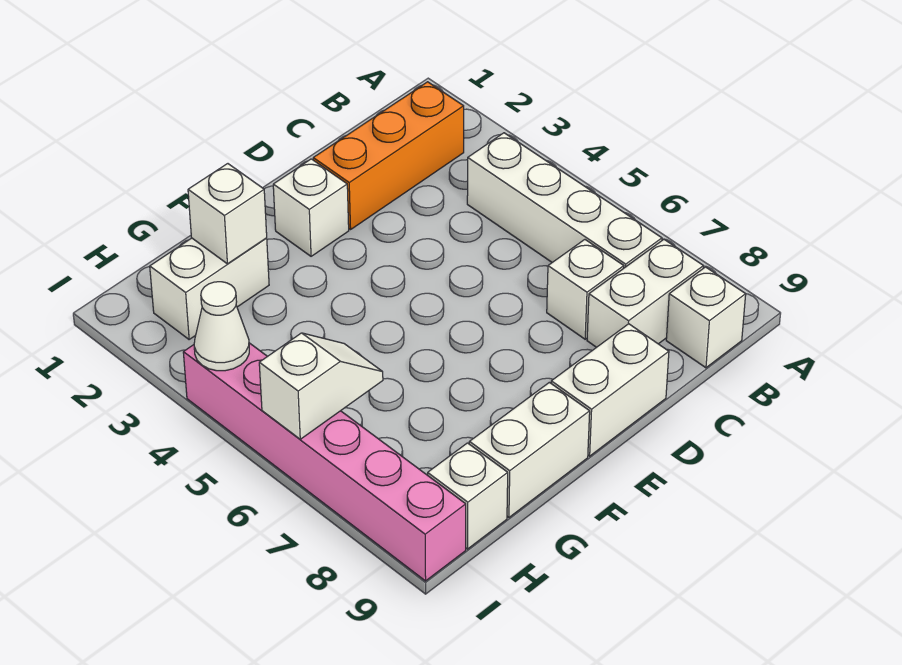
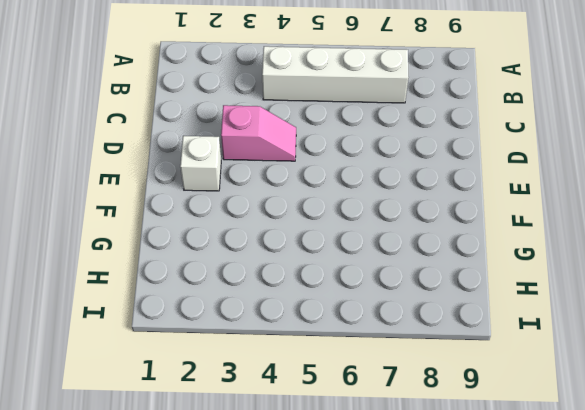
pink 1x2 slope [221,105,296,161] -> none
none -> orange 1x3 brick [313,82,464,230]
none -> white 1x2 brick [587,239,703,347]
none -> white 1x1 brick [666,267,746,368]

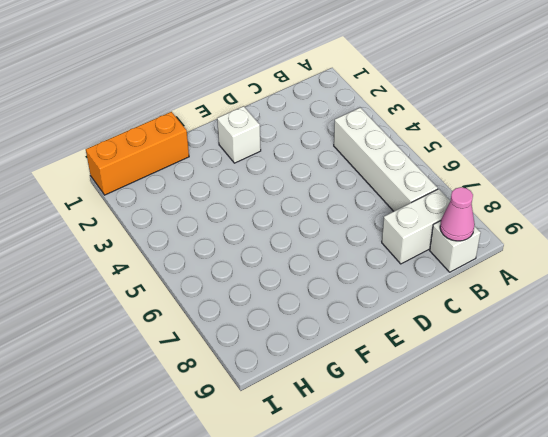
pink 1x1 cone [440,187,475,241] -> none
orange 1x3 brick [86,112,189,195] -> orange 1x3 brick moved to [313,82,464,230]
none -> white 1x1 brick [547,240,624,339]
none -> white 1x2 brick [551,324,669,456]
none -> white 1x2 brick [469,382,590,517]

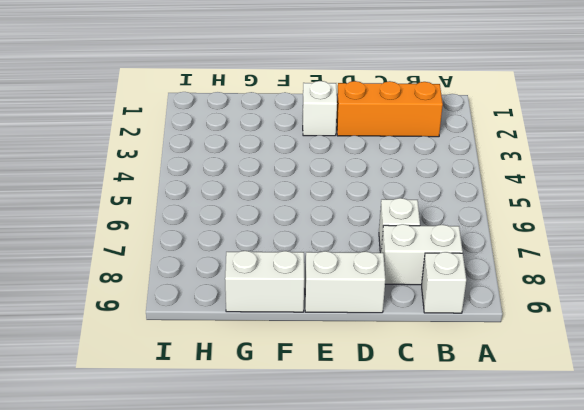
none -> white 1x4 brick [467,133,662,268]
none -> white 1x2 brick [150,238,269,340]
none -> white 1x1 brick [428,443,508,549]

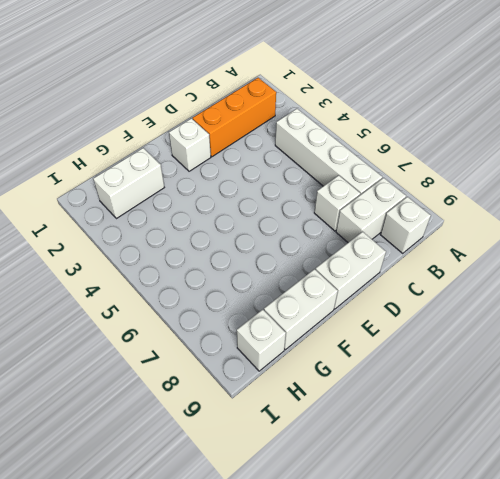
none -> pink 1x6 brick [183,343,466,581]
none -> white 1x1 brick [188,164,267,264]
none -> white 1x2 slope [259,333,383,439]

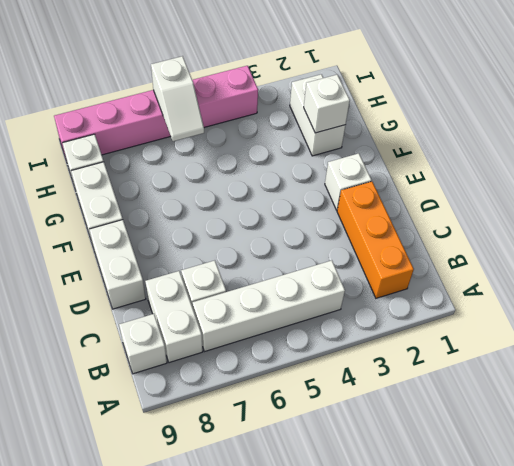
none -> white 1x1 cone [194,282,249,371]

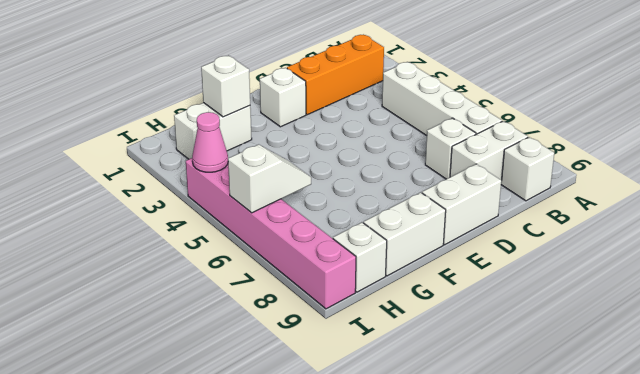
pink 1x1 cone [192,112,228,172] -> white 1x1 cone [194,282,249,371]

